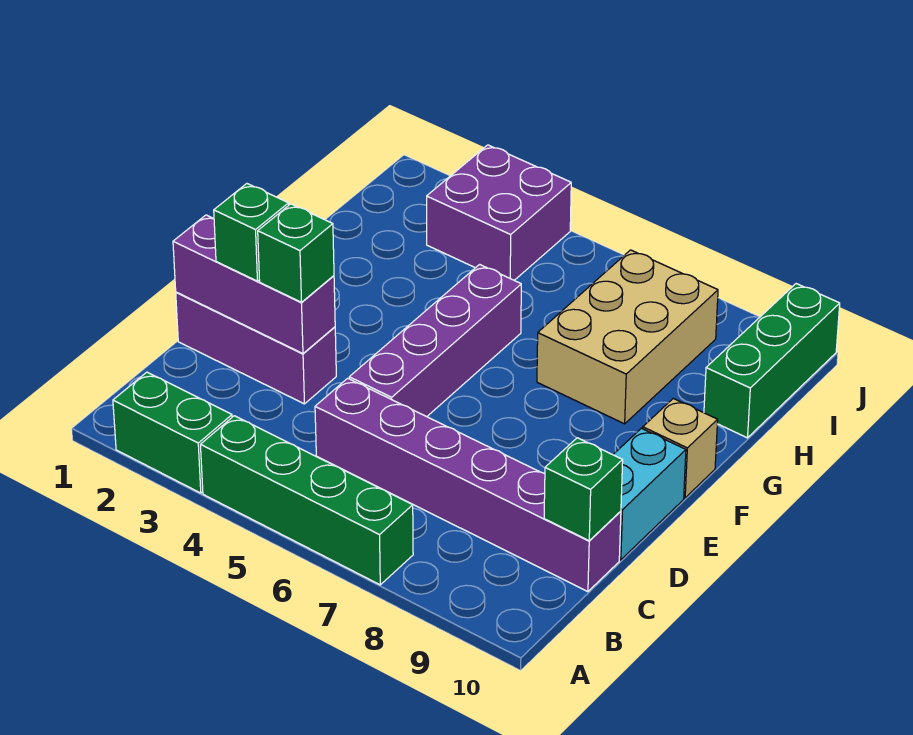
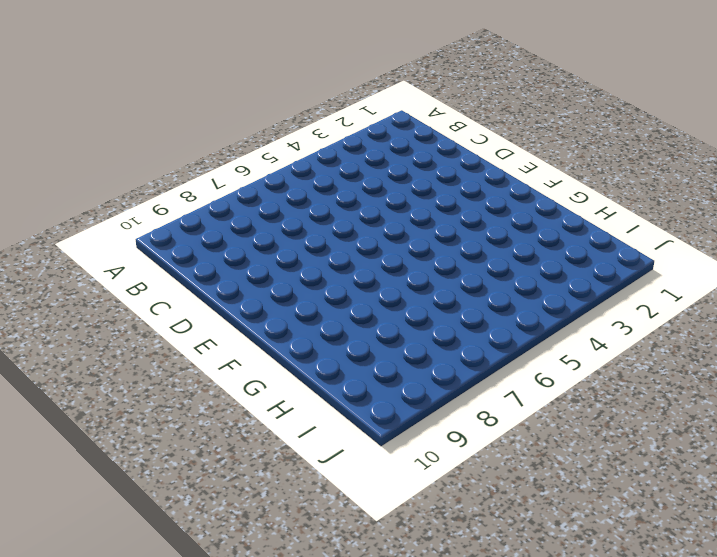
none -> green 1x2 brick [113,372,232,493]
none -> green 1x4 brick [200,416,413,585]
none -> purple 1x6 brick [315,378,621,592]

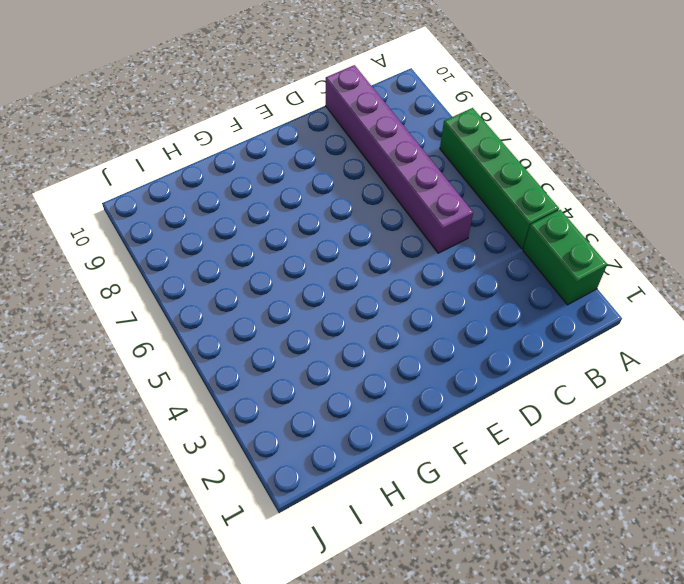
none -> purple 1x3 brick [176,292,336,404]
none -> purple 1x4 brick [349,264,521,417]
none -> cyan 1x2 brick [613,428,686,560]

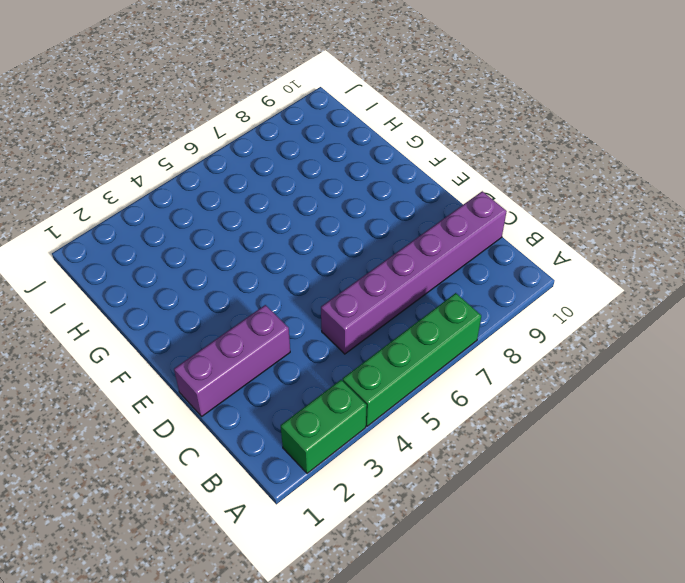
none -> purple 1x4 brick [349,264,521,417]
none -> cyan 1x2 brick [613,428,686,560]
none -> tan 1x1 brick [643,399,718,498]

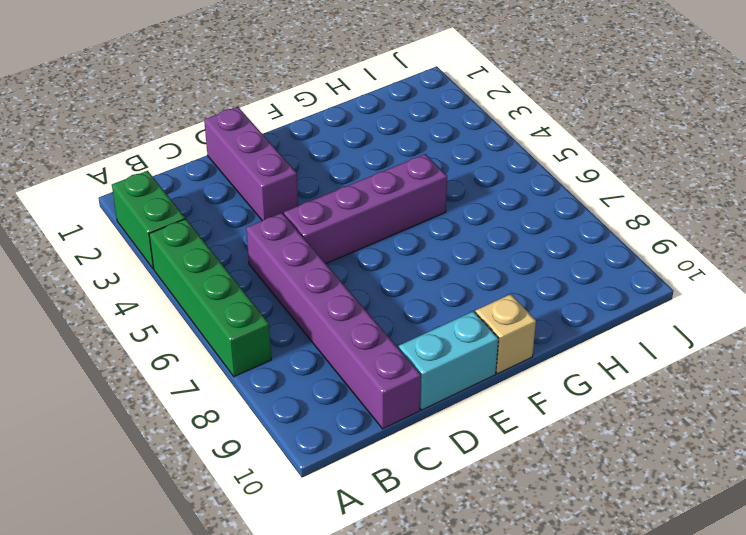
none -> tan 2x3 brick [537,250,718,424]
none -> green 1x3 brick [704,284,840,438]
none -> purple 2x2 brick [427,145,571,280]

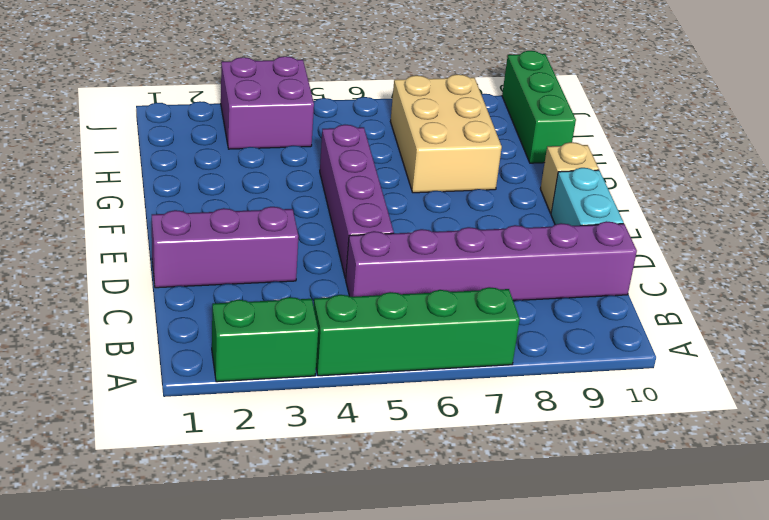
none -> green 1x1 brick [544,438,623,541]
none -> purple 1x3 brick [173,215,335,354]
none -> green 1x1 brick [214,184,289,281]

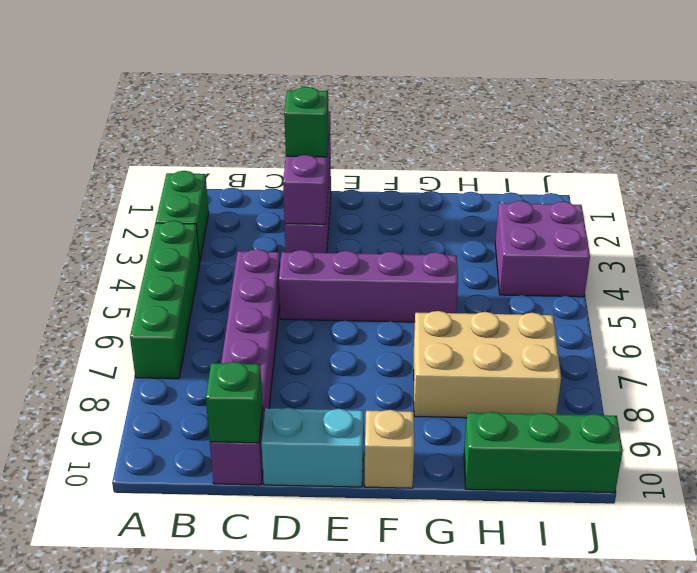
none -> green 1x1 brick [258,204,334,302]

